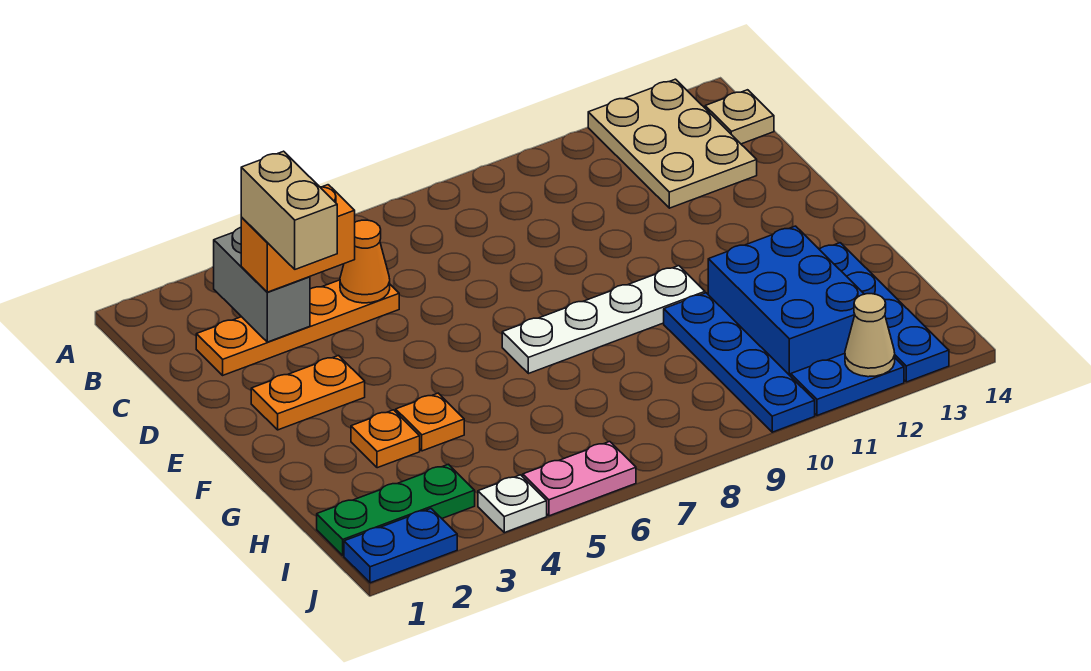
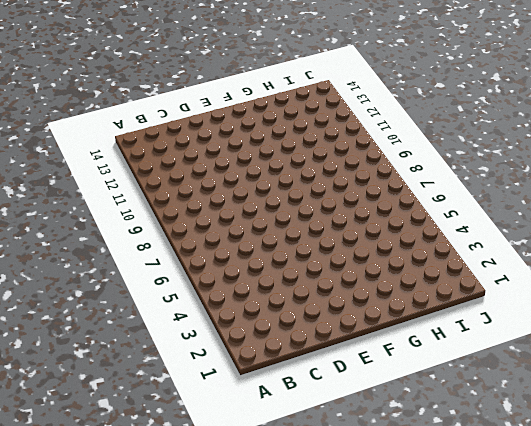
none -> tan 2x3 plate [588,79,757,208]
none -> tan 1x1 plate [705,90,774,144]
none -> orange 1x4 plate [196,280,399,375]

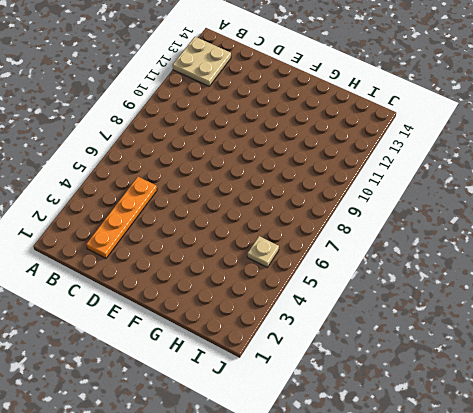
tan 2x2 plate [173,37,231,86] -> tan 2x3 plate [588,79,757,208]
tan 1x1 plate [247,236,279,267] -> tan 1x1 plate moved to [705,90,774,144]
none -> orange 1x2 plate [251,356,365,430]
none -> white 1x4 plate [502,266,705,374]
none -> orange 1x1 plate [351,410,420,468]

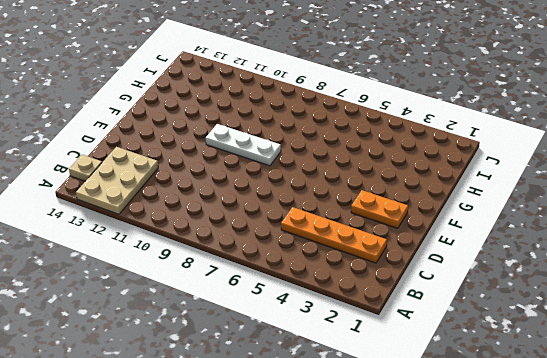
white 1x3 plate [206,124,281,166] -> white 1x4 plate [502,266,705,374]
none -> orange 1x1 plate [351,410,420,468]
none -> orange 1x1 plate [395,393,464,451]
none -> blue 1x4 plate [664,293,815,432]

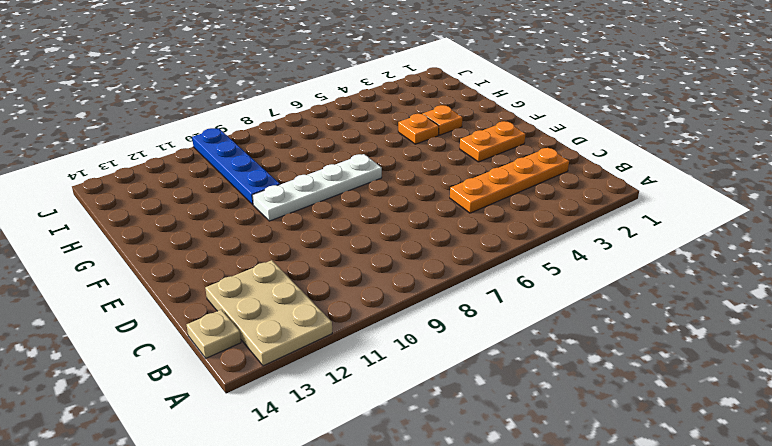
none -> blue 2x3 brick [708,226,864,376]
none -> blue 1x4 plate [819,243,949,382]
none -> green 1x3 plate [317,464,475,555]

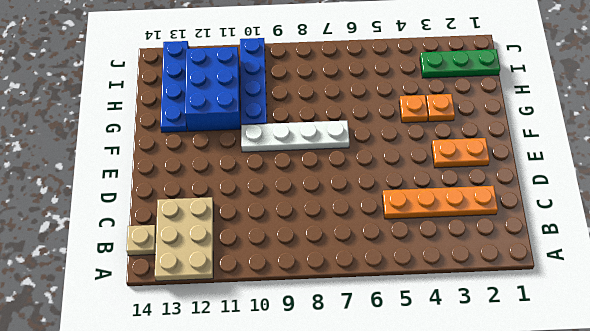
none -> blue 1x2 plate [344,509,457,583]
none -> white 1x1 plate [478,475,547,533]
none -> pink 1x2 plate [522,442,636,516]

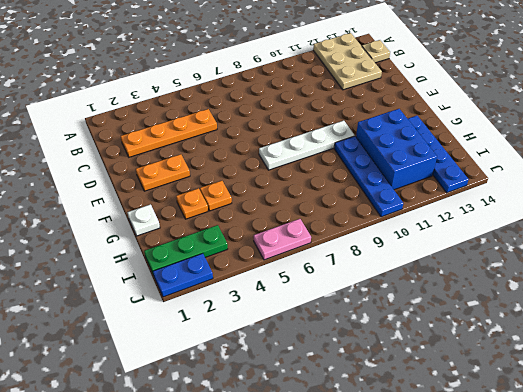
white 1x1 plate [127,204,160,236] -> white 1x1 plate moved to [478,475,547,533]
none -> blue 1x2 plate [791,354,904,415]
none -> grey 1x2 brick [214,228,310,342]
none -> orange 1x1 cone [340,220,390,303]

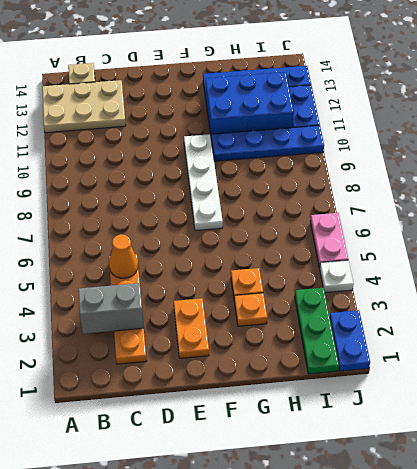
none -> tan 1x1 cone [845,294,895,377]
none -> orange 1x2 brick [241,185,355,292]
none -> tan 1x2 brick [241,151,337,269]

